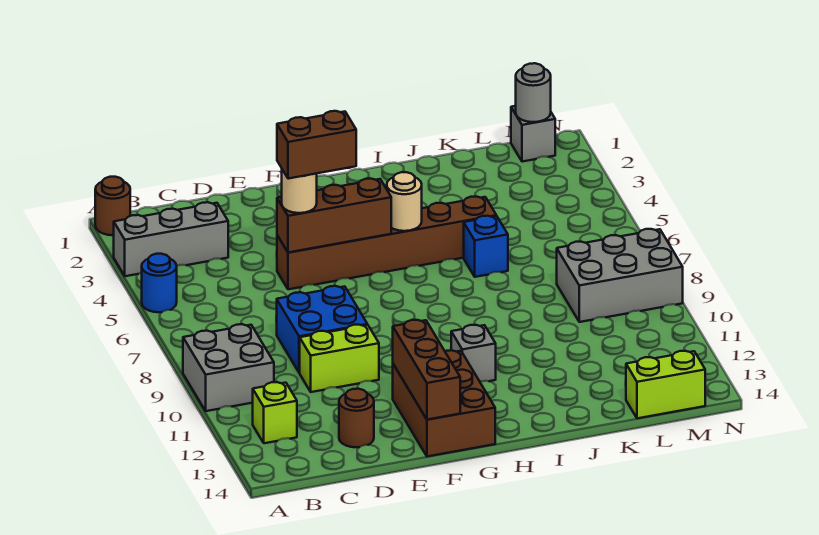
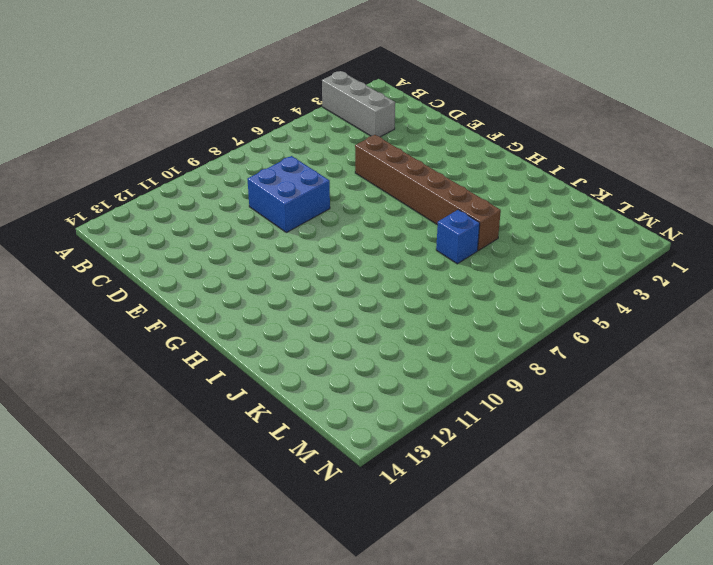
none -> brown 1x1 round brick [95,177,130,235]
none -> blue 1x1 round brick [142,254,177,312]
none -> grey 2x2 brick [183,324,274,411]

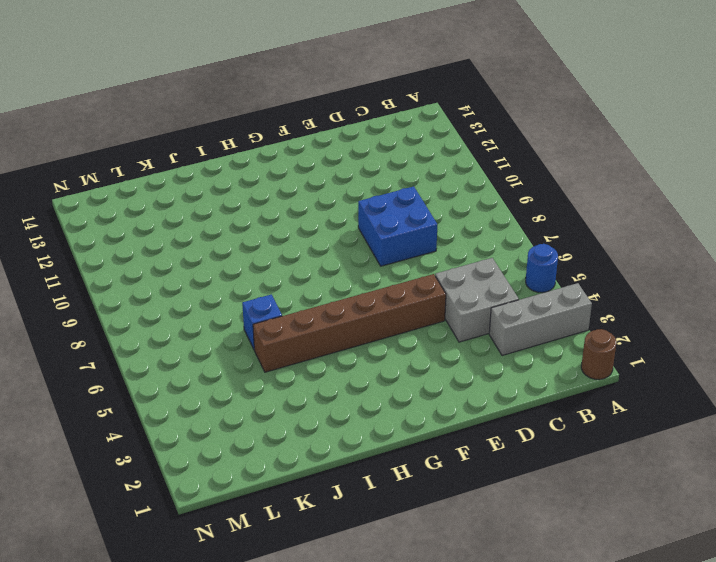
grey 2x2 brick [435,258,519,342] -> grey 2x2 brick moved to [183,324,274,411]
none -> lime 1x1 brick [253,382,297,443]
none -> lime 1x2 brick [300,325,379,392]
none -> brown 1x1 round brick [339,389,374,447]

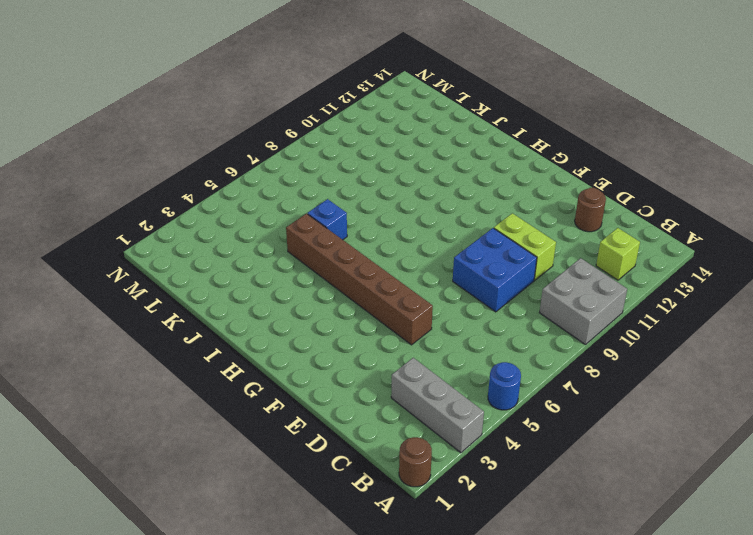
none -> brown 2x3 brick [393,350,495,456]
none -> grey 1x1 brick [451,325,496,382]
none -> grey 2x3 brick [557,229,683,322]

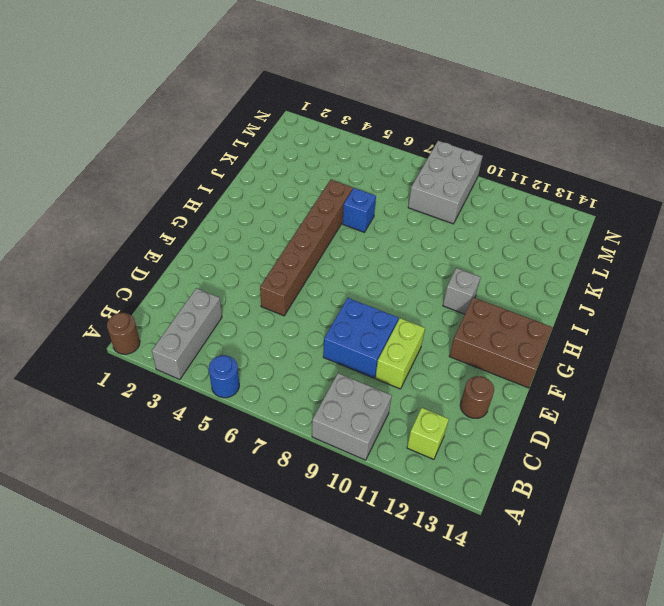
none -> lime 1x2 brick [626,351,705,418]
none -> grey 1x1 brick [511,106,555,162]
none -> brown 1x3 brick [277,179,391,252]

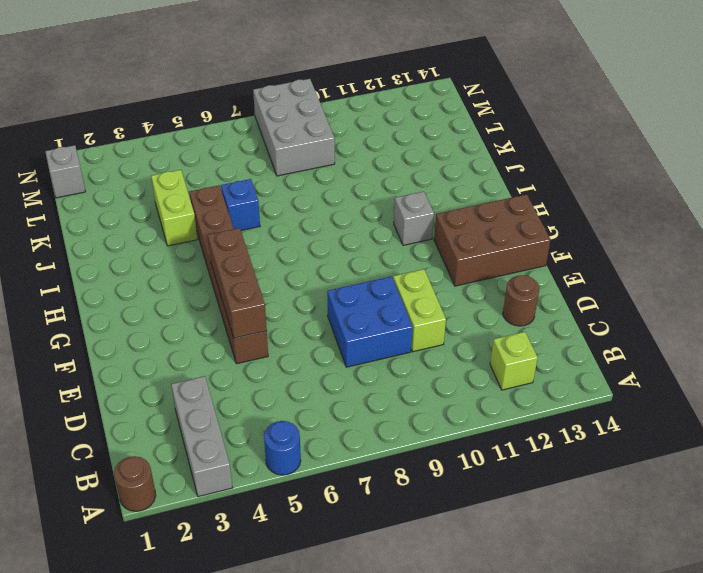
lime 1x2 brick [151,170,197,246] -> lime 1x2 brick moved to [626,351,705,418]
none -> grey 2x2 brick [183,324,274,411]
none -> brown 1x3 brick [393,320,460,420]
none -> tan 1x1 round brick [387,172,422,231]

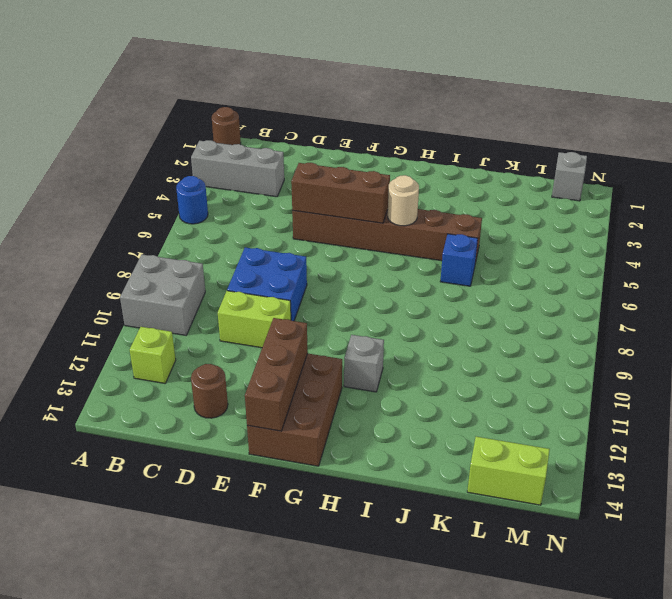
none -> grey 2x3 brick [557,229,683,322]
none -> grey 1x1 round brick [516,63,551,122]
none -> tan 1x1 round brick [282,170,317,213]

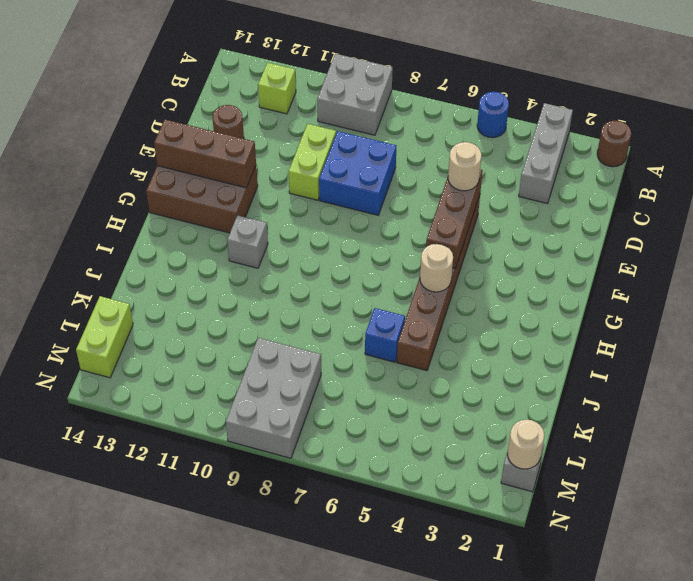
tan 1x1 round brick [507,420,544,469] -> grey 1x1 round brick [516,63,551,122]
none -> brown 1x2 brick [277,111,356,179]

